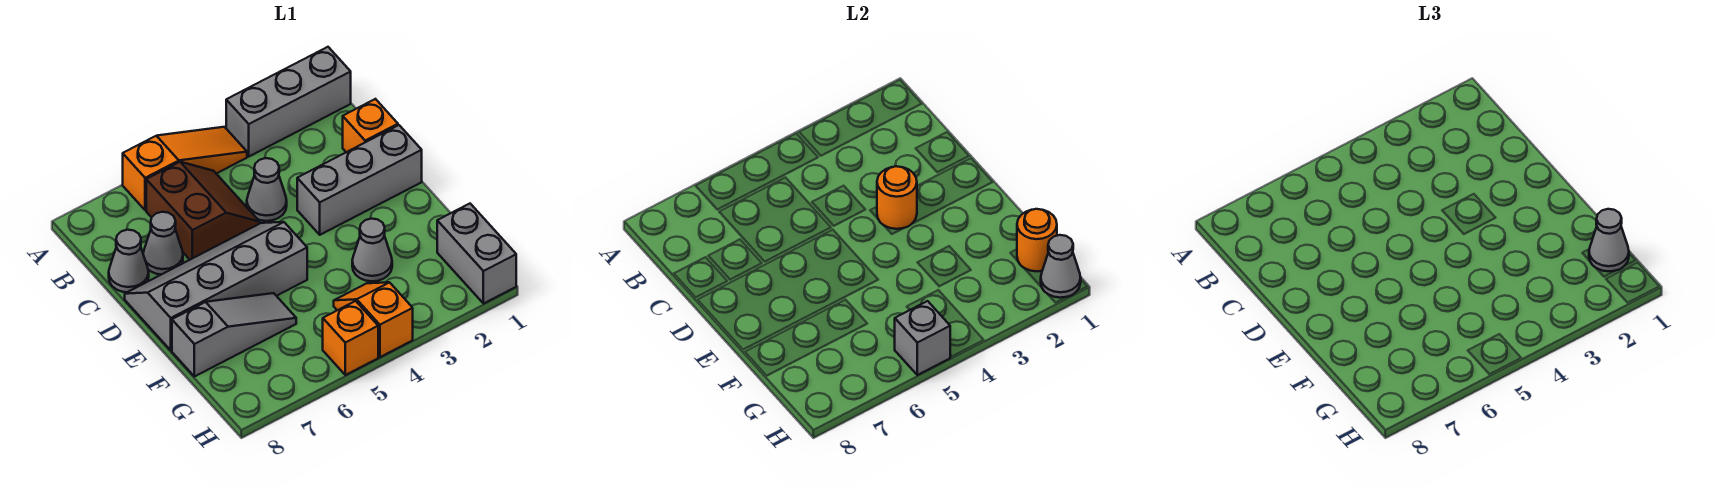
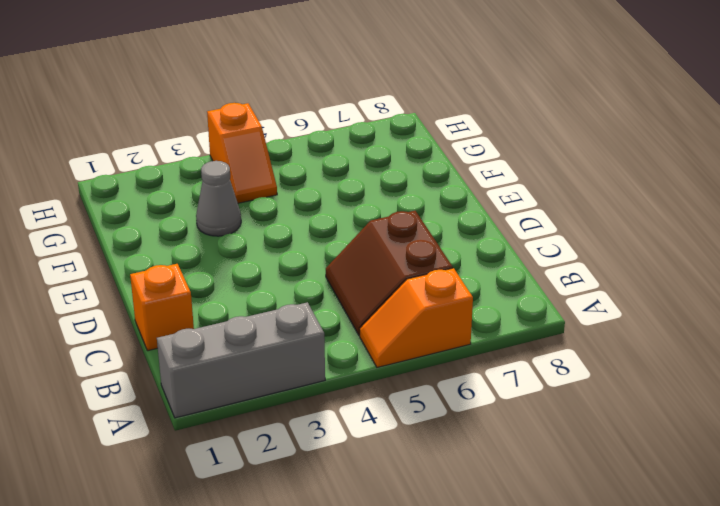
orange 1x2 slope [360,268,473,367] -> orange 1x3 slope [123,127,247,210]
none -> grey 1x1 cone [247,158,287,221]
none -> grey 1x1 cone [143,212,183,275]
none -> grey 1x1 cone [109,230,149,292]

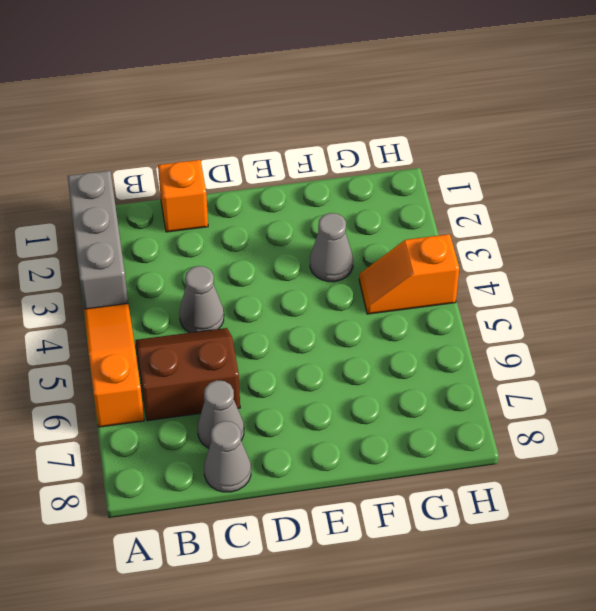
none -> grey 1x3 brick [297,125,422,235]
none -> grey 2x4 slope [125,222,307,350]
none -> grey 1x3 slope [172,293,296,377]

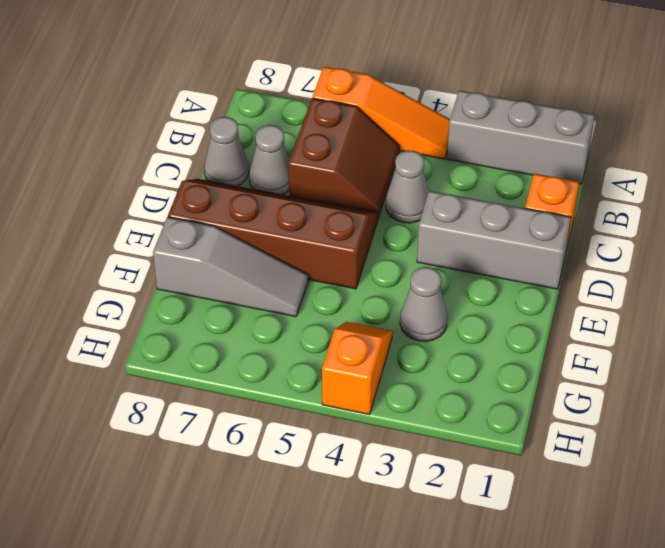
brown 2x4 slope [168,179,378,289] -> grey 2x4 slope [125,222,307,350]
none -> grey 1x2 brick [437,204,516,304]
none -> orange 1x1 brick [323,301,378,375]
none -> orange 1x1 round brick [877,166,917,229]

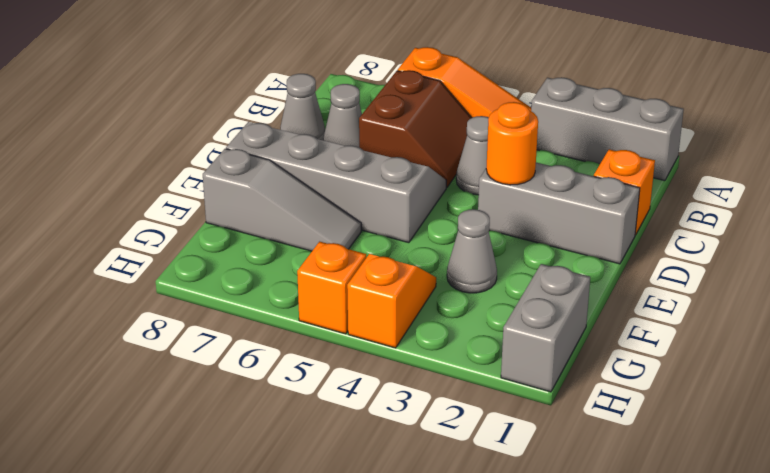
none -> orange 1x1 round brick [1017,209,1057,271]
none -> grey 1x1 cone [1041,235,1081,298]
none -> grey 1x1 brick [895,301,950,375]

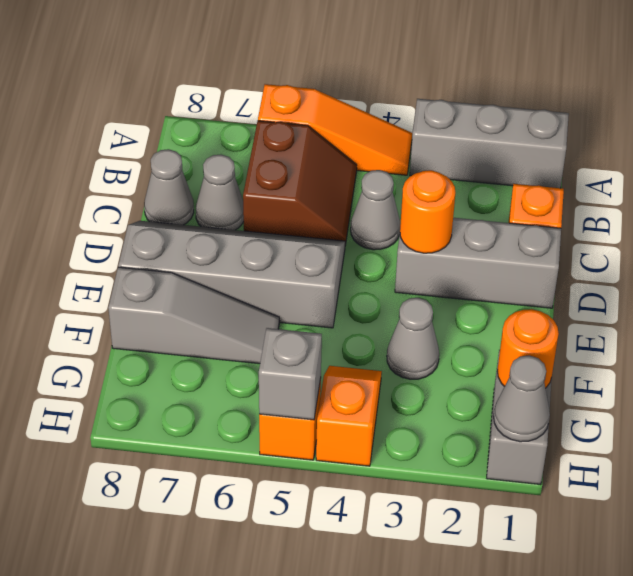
none -> grey 1x1 cone [1589,209,1629,271]

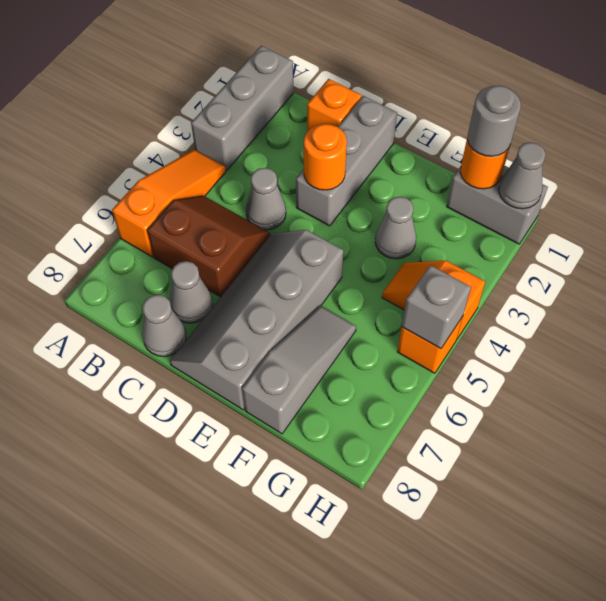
grey 1x1 round brick [468,86,521,156] -> grey 1x1 cone [1589,209,1629,271]

